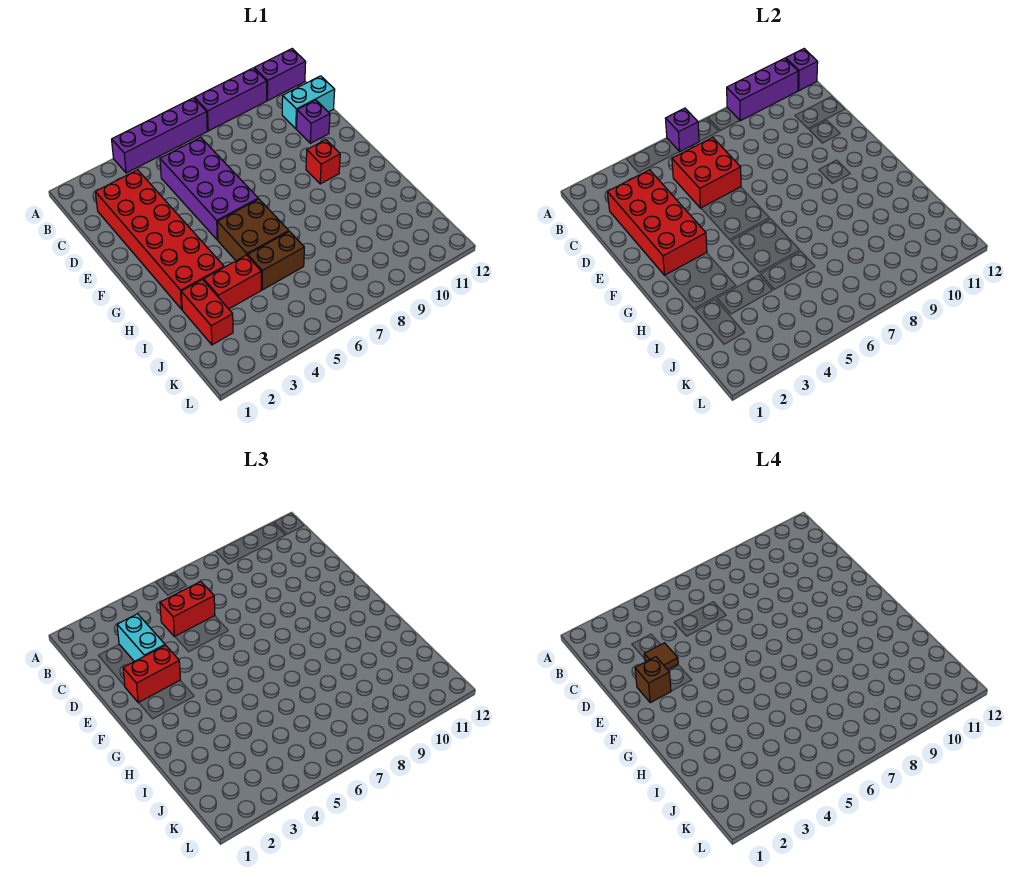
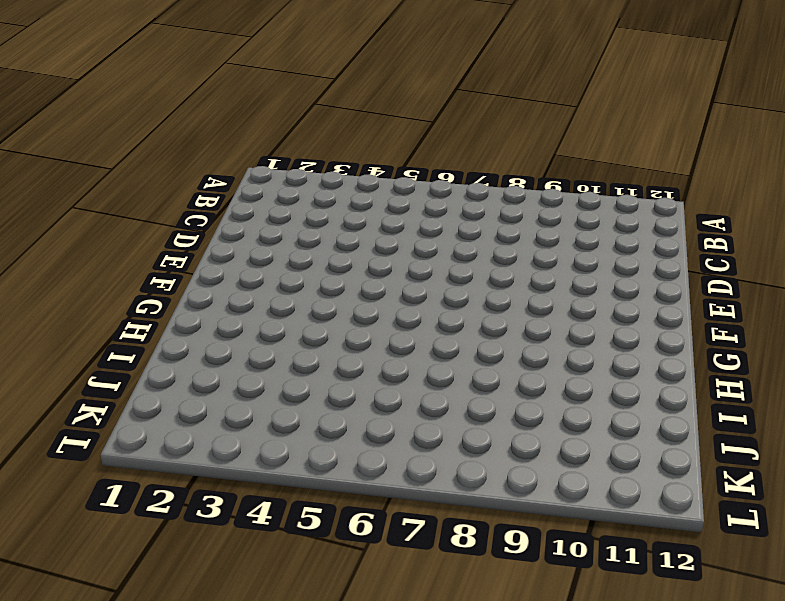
none -> purple 1x4 brick [112,98,207,173]
none -> purple 1x3 brick [194,68,267,131]
none -> purple 1x2 brick [254,49,306,101]

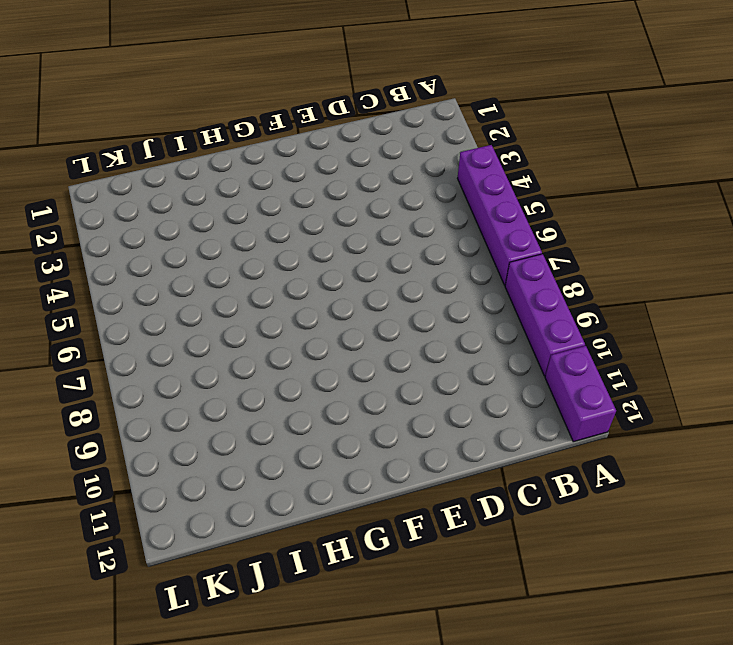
none -> red 2x6 brick [95,170,224,309]
none -> purple 2x4 brick [160,137,258,240]
none -> cyan 1x2 brick [282,76,335,129]

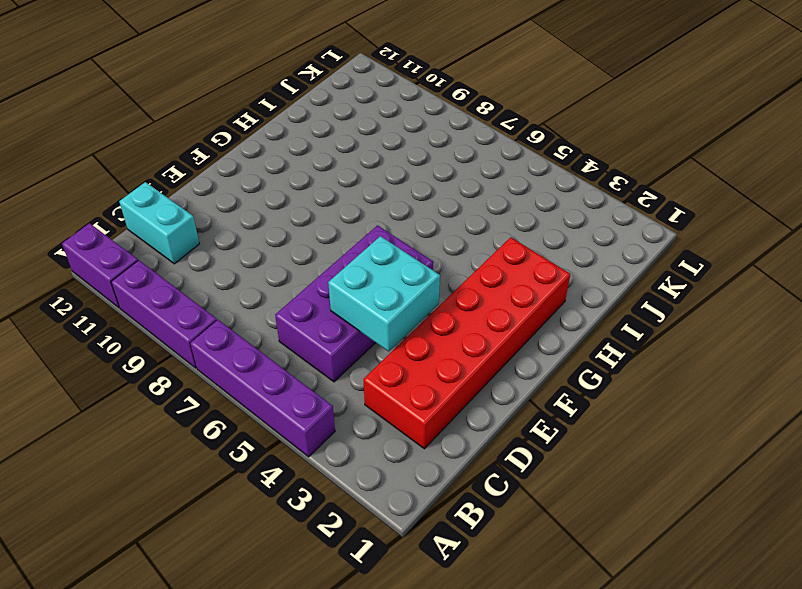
cyan 2x2 brick [328,236,440,351] -> red 2x2 brick [672,137,741,208]
none -> purple 1x1 brick [297,100,330,143]
none -> red 1x1 brick [306,140,340,184]
none -> brown 2x2 brick [217,199,289,261]

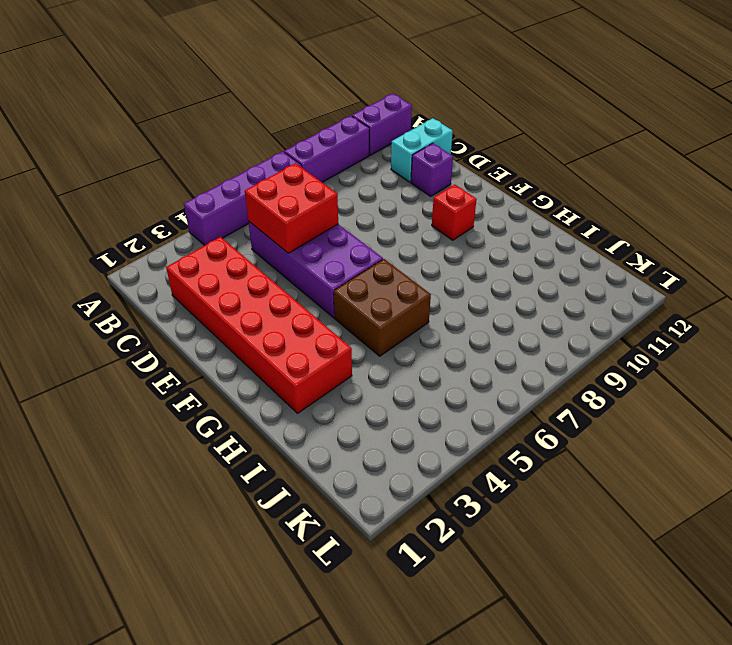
none -> red 1x2 brick [181,280,233,345]
none -> red 1x2 brick [204,255,261,309]
none -> brown 1x2 brick [248,231,304,290]

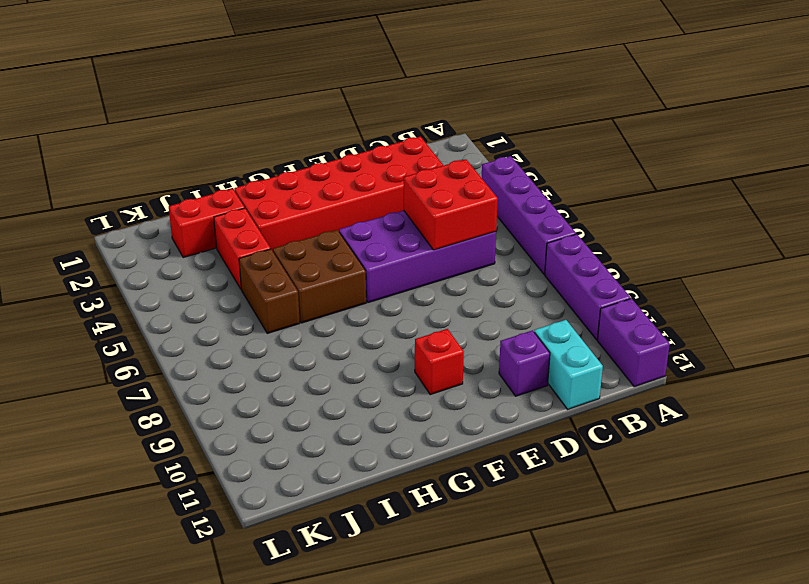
none -> purple 1x1 brick [665,108,699,152]
none -> purple 1x3 brick [727,58,798,121]
none -> purple 1x1 brick [786,49,818,91]

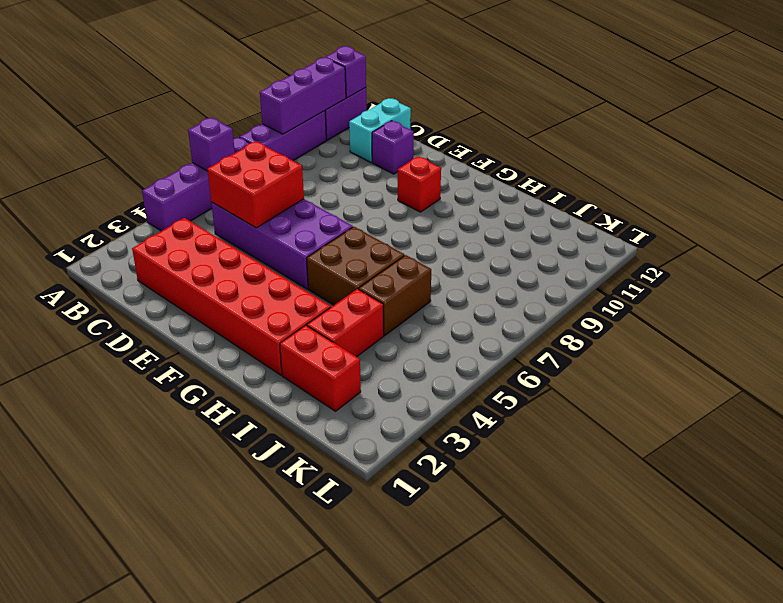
none -> red 2x4 brick [607,170,707,275]
none -> cyan 1x2 brick [117,614,165,662]
none -> red 1x2 brick [160,581,215,637]

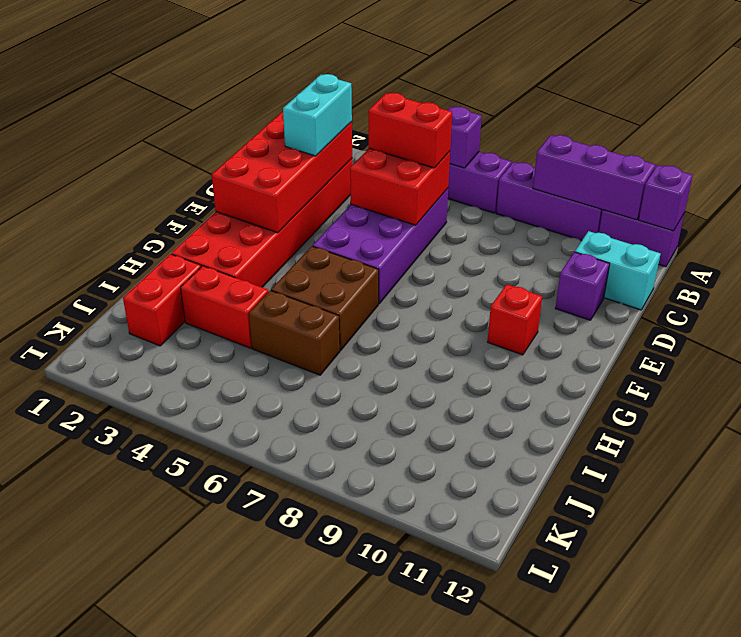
none -> red 1x2 brick [123,645,180,703]
none -> brown 1x1 tile [644,643,678,670]
none -> brown 1x1 brick [635,657,671,703]

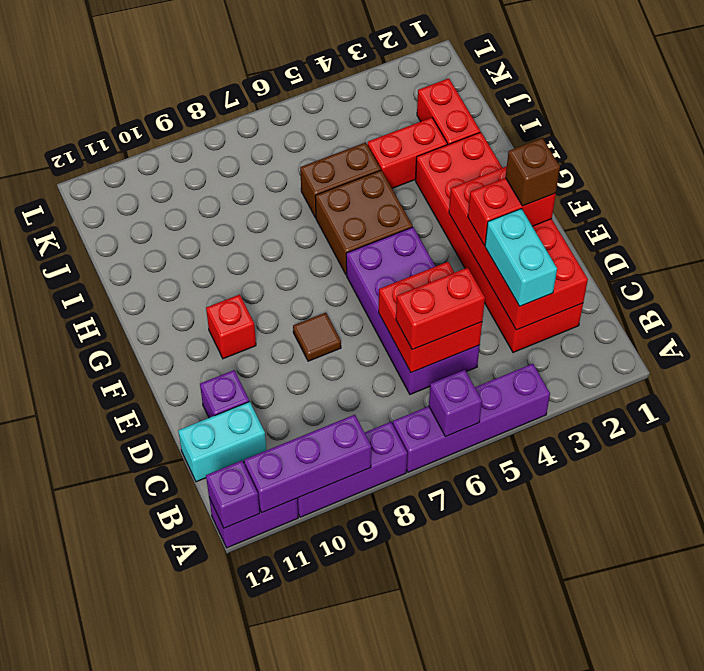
brown 1x1 tile [293,313,341,361] -> brown 1x1 tile moved to [644,643,678,670]

